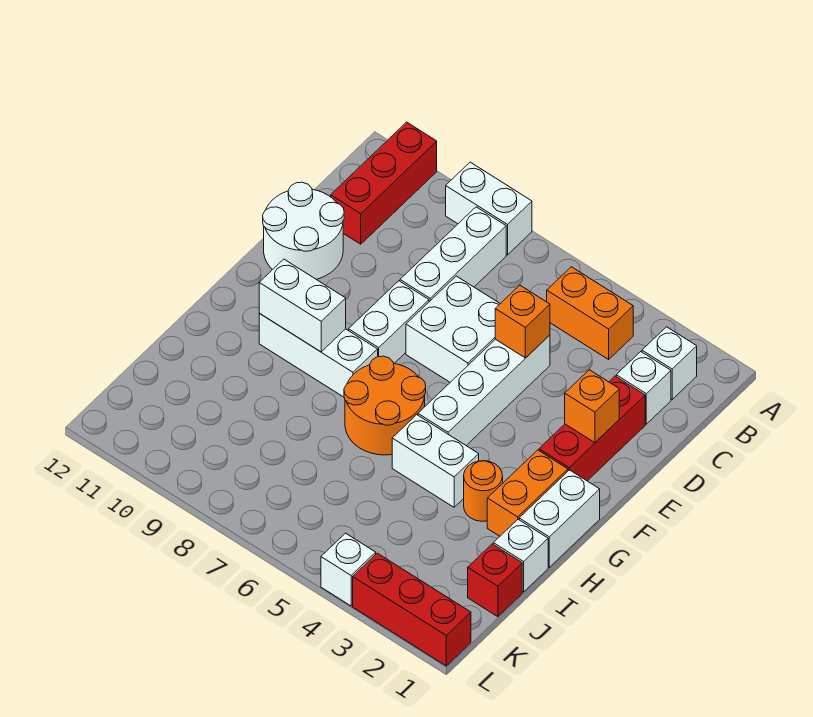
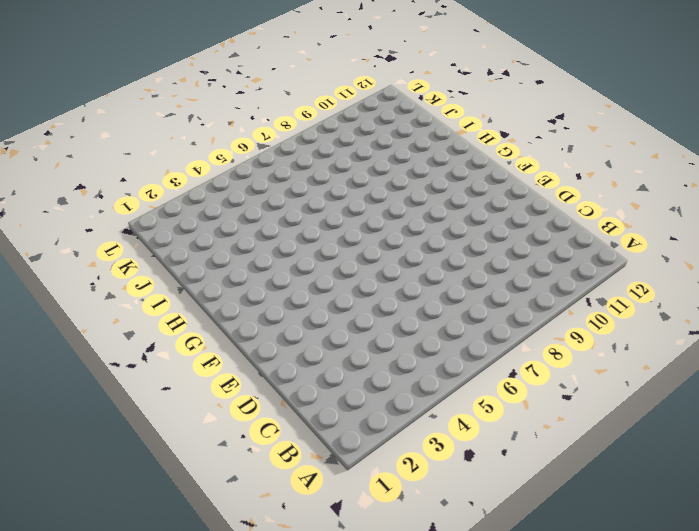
none -> white 1x2 brick [446,162,532,255]
none -> red 1x3 brick [331,122,437,244]
none -> white 1x1 brick [642,327,697,399]

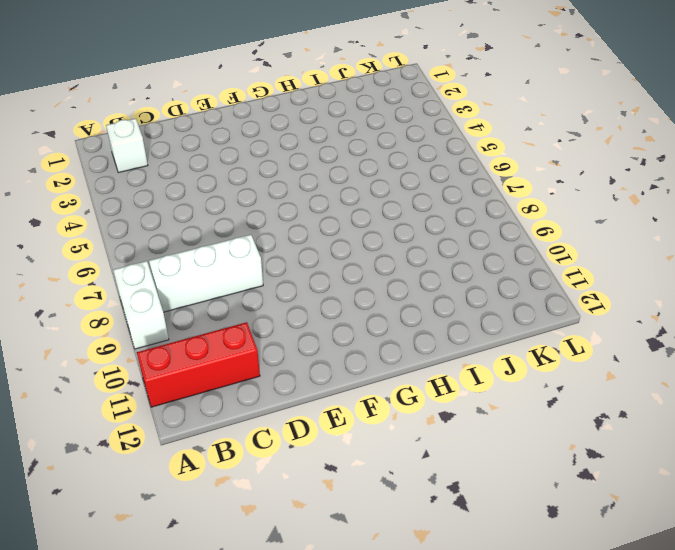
none -> orange 1x2 brick [547,267,633,359]
none -> white 1x1 brick [616,352,671,424]
none -> red 1x3 brick [539,376,645,481]

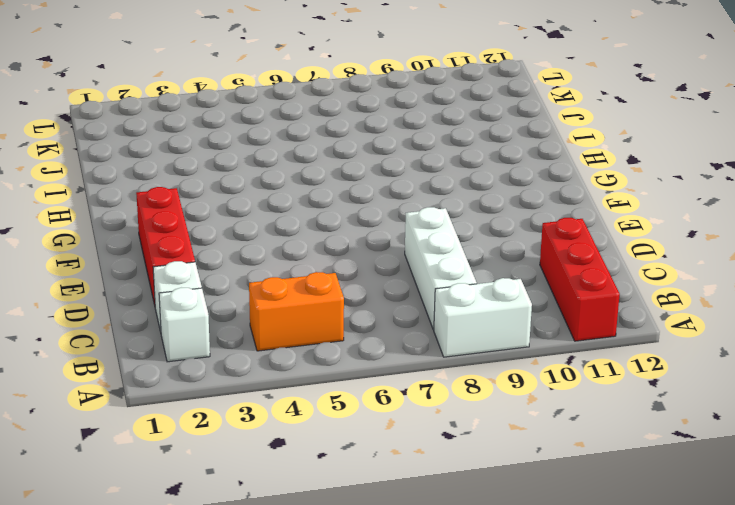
none -> white 1x4 brick [418,335,550,446]
none -> white 2x2 brick [406,276,500,382]
none -> white 2x2 round brick [263,182,344,279]

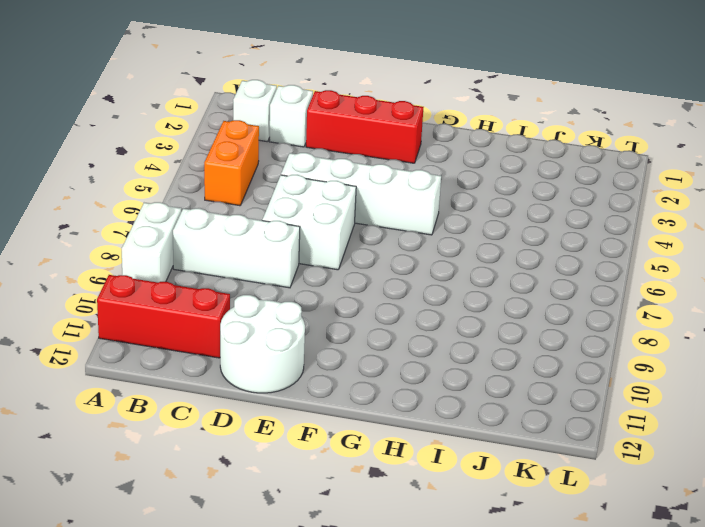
none -> white 1x2 brick [349,281,429,363]
none -> white 1x2 brick [519,470,600,567]
none -> orange 1x2 brick [487,450,568,536]

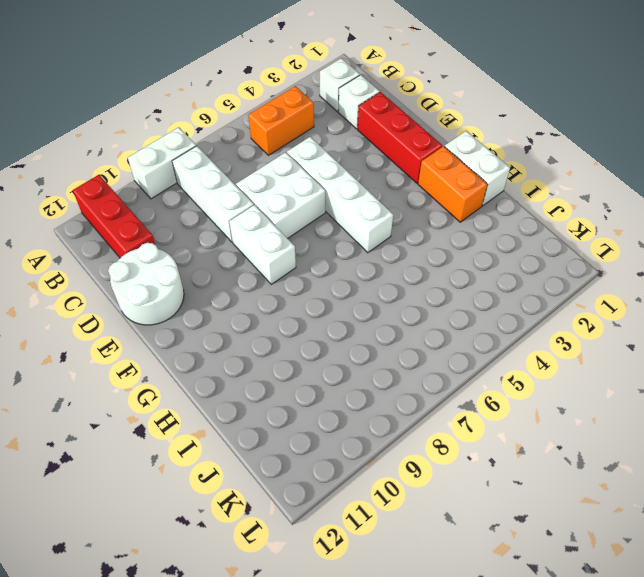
none -> orange 2x2 round brick [344,356,426,455]
none -> white 1x3 brick [259,314,378,397]
none -> orange 1x1 round brick [464,461,503,521]

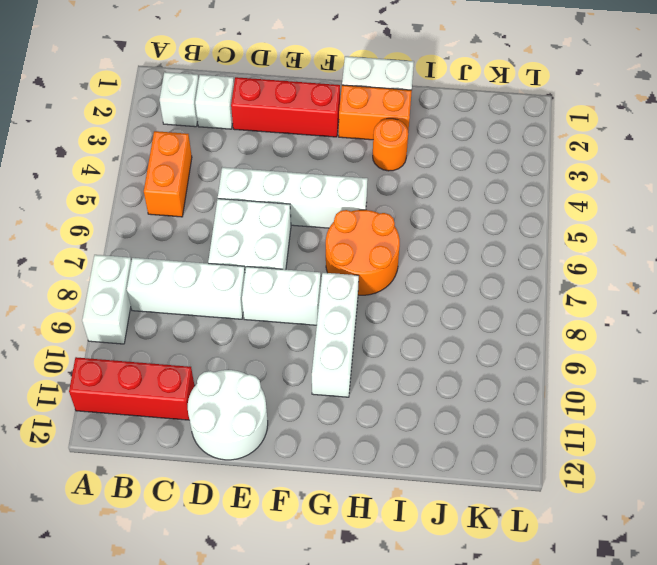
none -> white 1x2 brick [392,415,479,507]
none -> white 1x1 brick [493,520,548,592]
none -> red 1x1 brick [468,544,522,617]

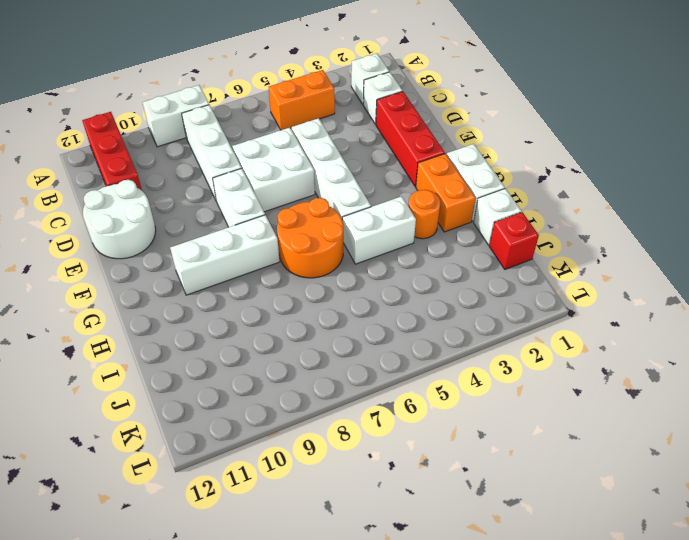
none -> red 1x3 brick [353,553,471,666]
none -> white 1x1 brick [321,533,376,606]
none -> orange 1x1 brick [495,285,550,358]

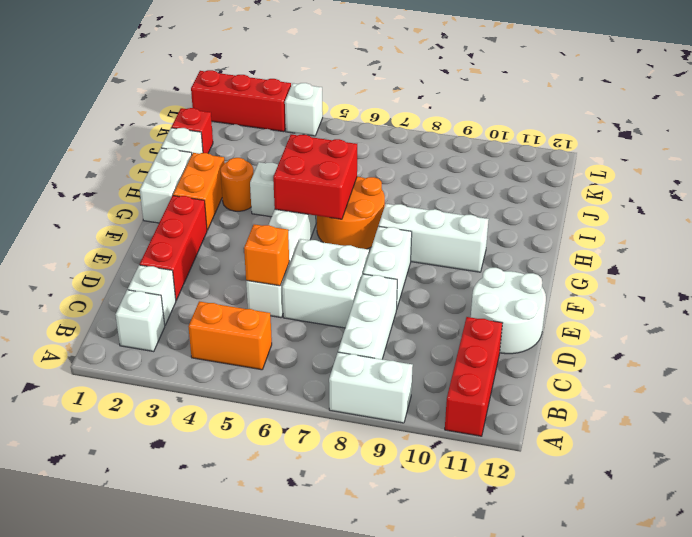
red 2x2 brick [273,134,357,219] -> none
none -> orange 1x1 brick [565,370,619,443]
none -> white 1x2 brick [259,259,346,352]

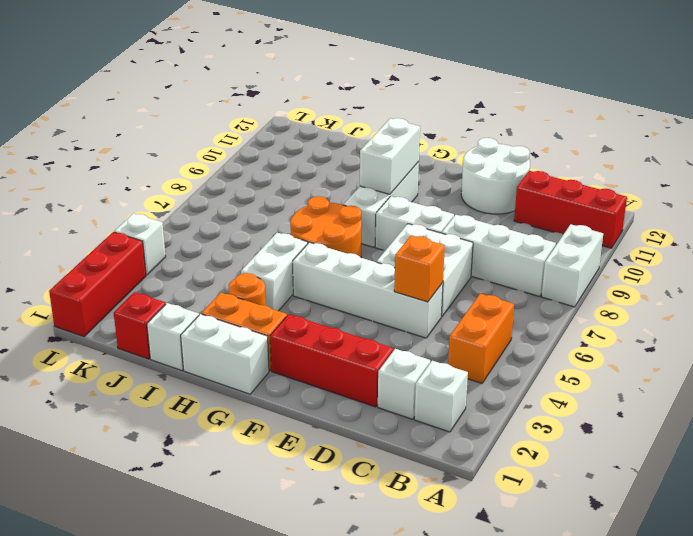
none -> orange 1x1 brick [565,370,619,443]

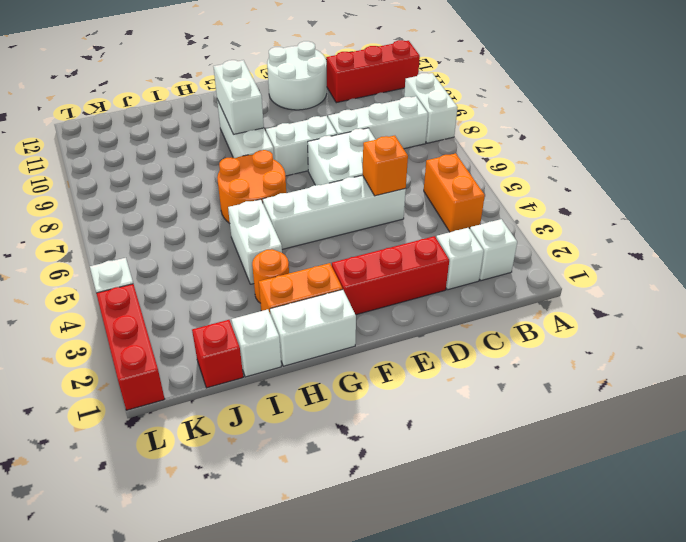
none -> orange 1x1 brick [565,370,619,443]

